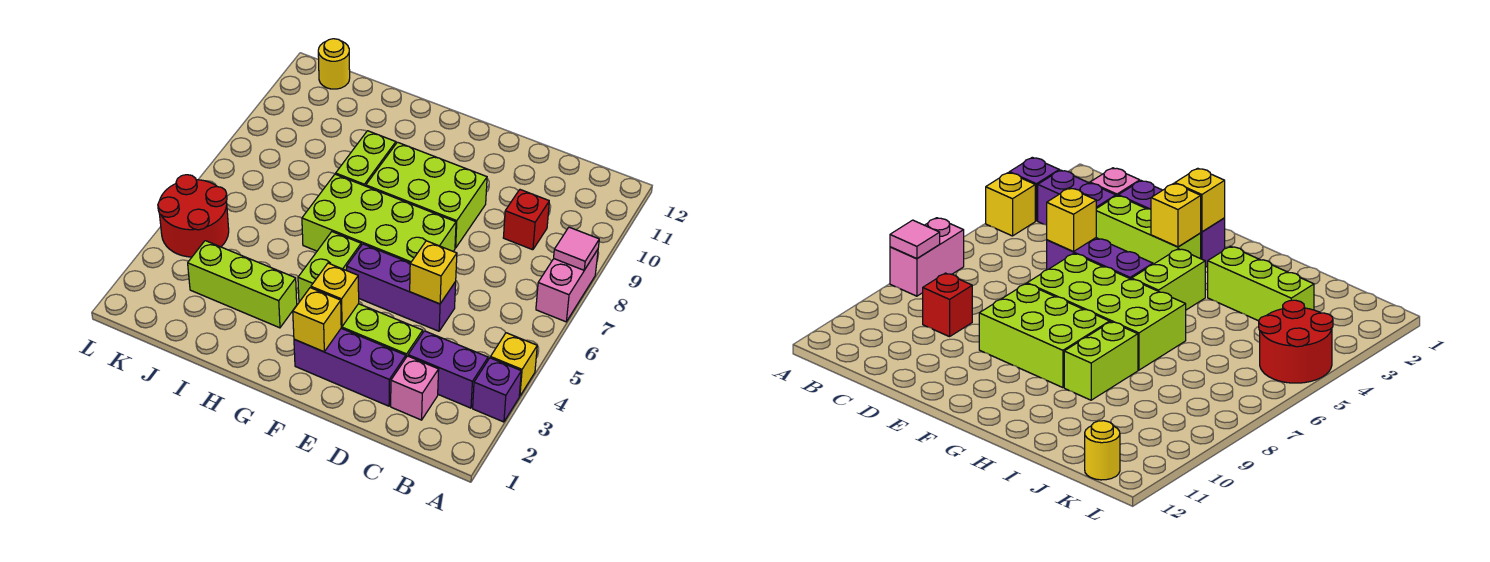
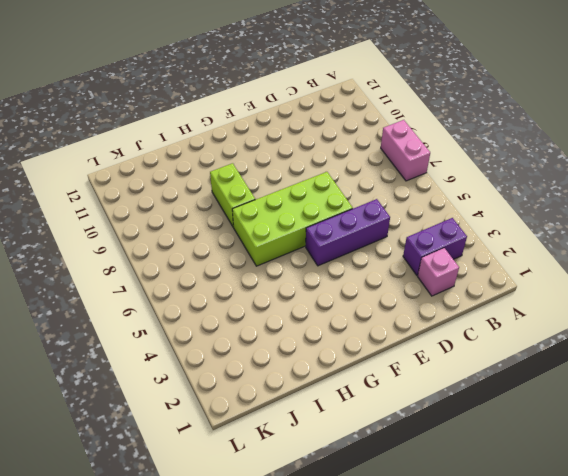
none -> purple 1x1 brick [473,358,521,422]
none -> yellow 1x1 brick [490,333,537,396]
none -> red 1x1 brick [503,190,549,250]

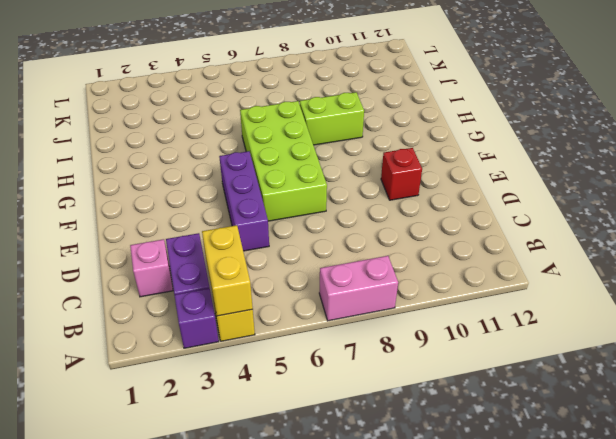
yellow 1x2 brick [202,225,253,316] -> none
red 1x1 brick [381,148,422,200] -> red 1x1 brick moved to [503,190,549,250]
none -> purple 1x3 brick [294,328,406,406]
none -> lime 1x3 brick [341,304,423,357]
none -> lime 2x3 brick [366,142,487,248]

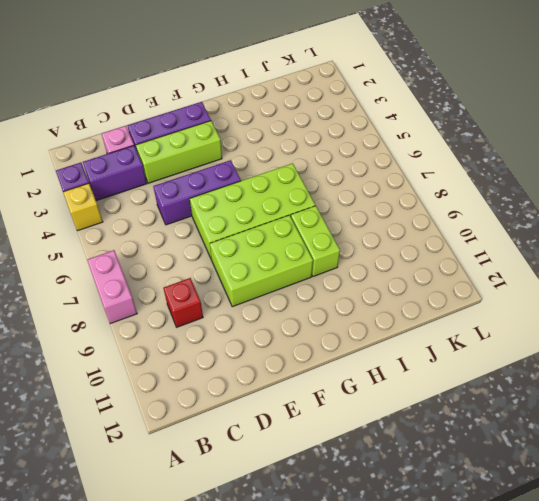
none -> lime 1x2 brick [298,232,361,302]
none -> lime 1x3 brick [188,241,297,328]
none -> red 2x2 round brick [158,175,229,257]

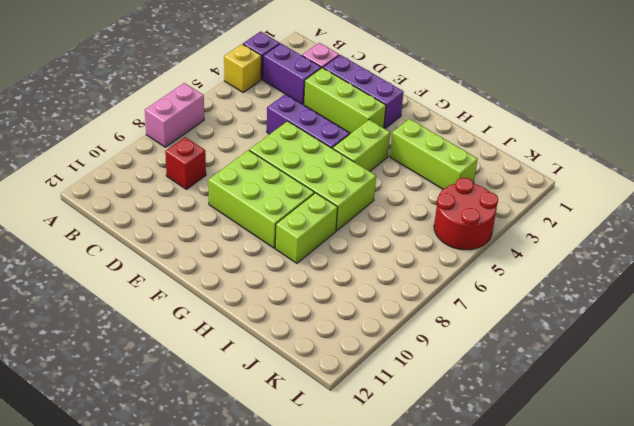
none -> yellow 1x1 round brick [318,39,350,89]
none -> pink 1x1 tile [554,227,599,270]
none -> yellow 1x1 brick [410,241,457,304]

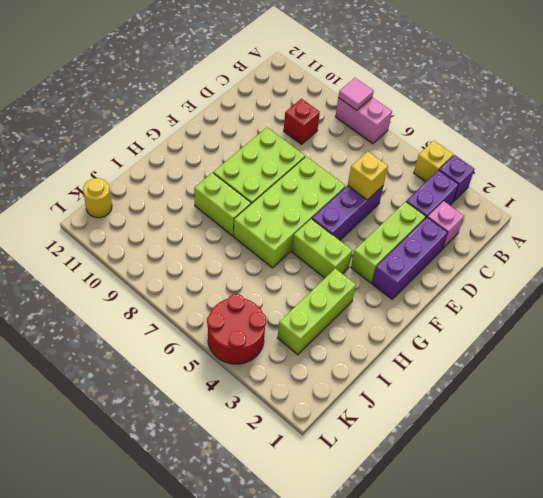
none -> yellow 1x1 brick [293,288,341,352]
none -> yellow 1x1 brick [311,263,359,327]

